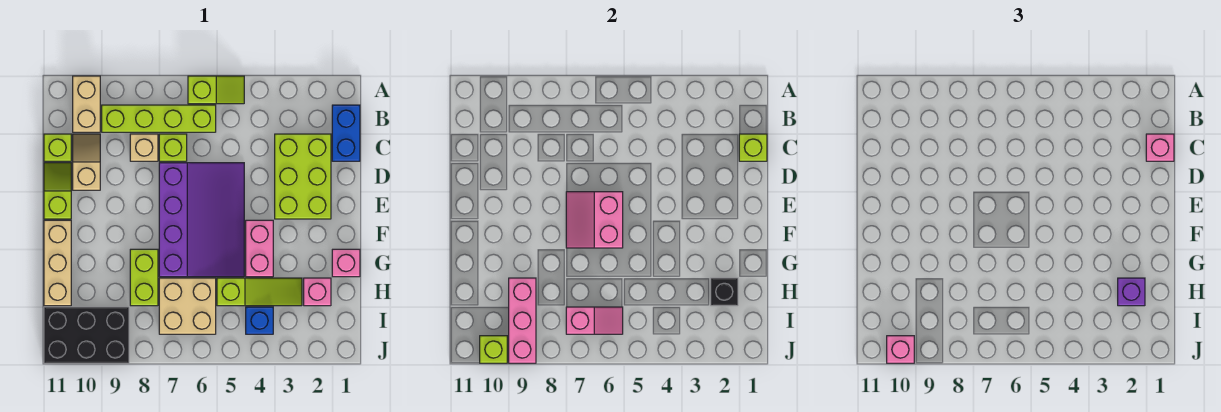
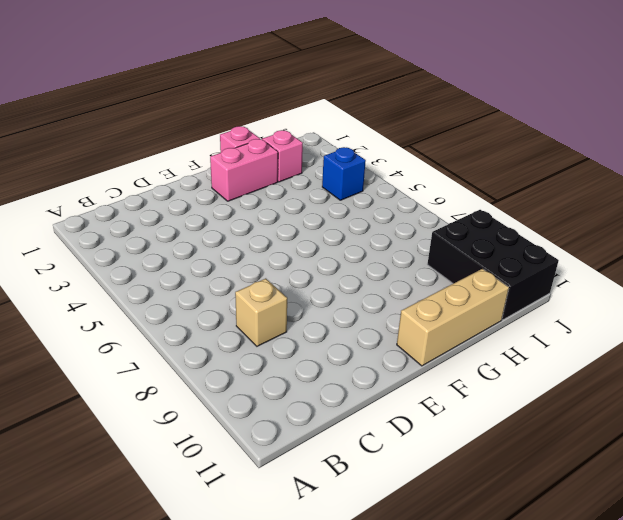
pink 1x2 brick [210,139,278,201] -> pink 1x2 brick moved to [246,220,273,277]
none -> lime 1x2 slope [188,76,244,104]
none -> tan 1x2 brick [73,76,100,132]
none -> blue 1x2 brick [332,105,360,161]

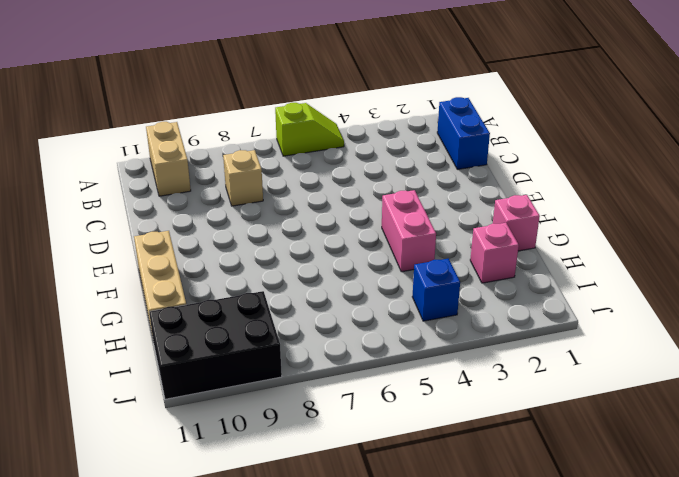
none -> lime 1x4 brick [102,105,216,132]
none -> lime 2x3 brick [275,134,331,219]
none -> lime 1x1 brick [159,134,187,161]

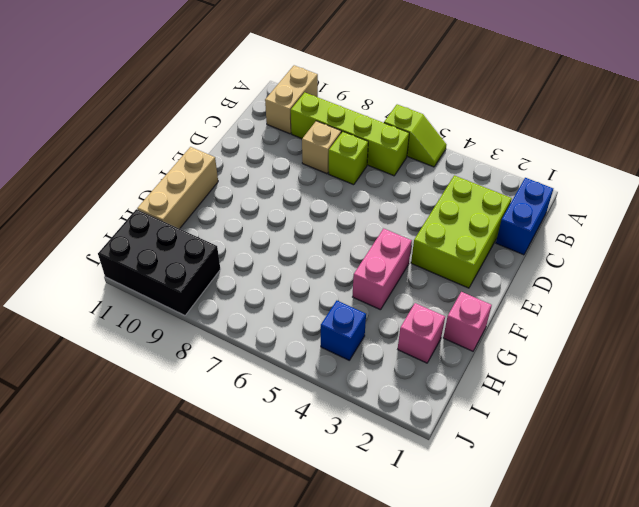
none -> tan 1x2 slope [73,134,100,190]
none -> lime 1x1 brick [44,134,71,161]
none -> purple 3x4 slope [159,163,244,277]

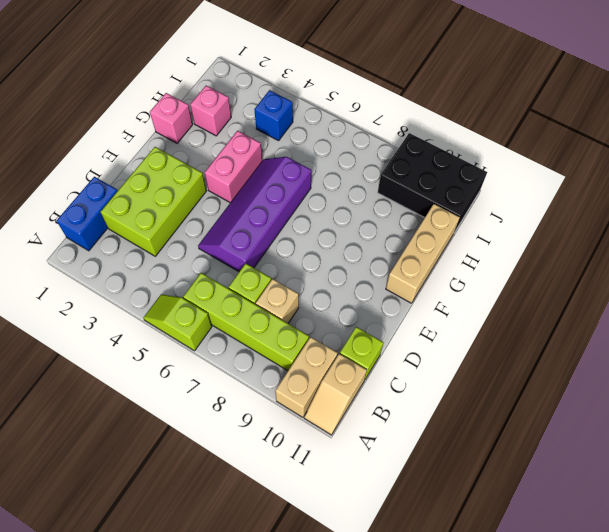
tan 1x2 slope [304,354,367,435] -> tan 1x2 slope moved to [73,134,100,190]
purple 2x4 slope [198,157,311,272] -> purple 3x4 slope [159,163,244,277]
none -> lime 1x2 slope [44,163,71,219]
none -> lime 1x2 brick [130,249,158,306]
none -> lime 1x3 slope [217,278,302,306]

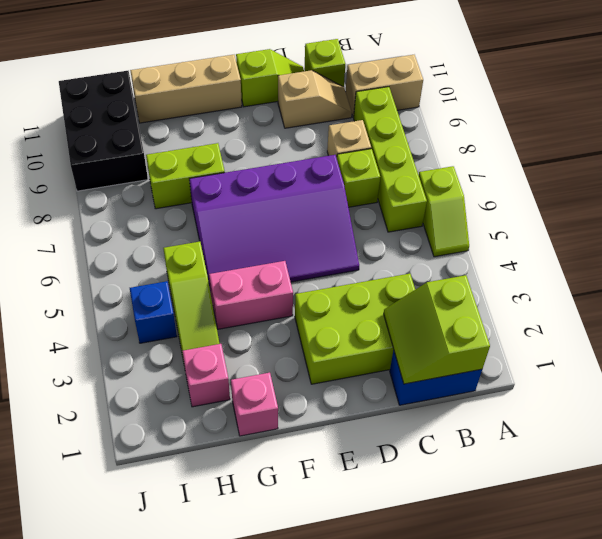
lime 2x2 slope [384,275,490,384] -> lime 1x1 brick [739,134,767,161]
none -> tan 2x2 brick [159,278,216,334]
none -> pink 2x2 slope [566,192,623,248]
none -> black 1x1 brick [711,278,738,306]

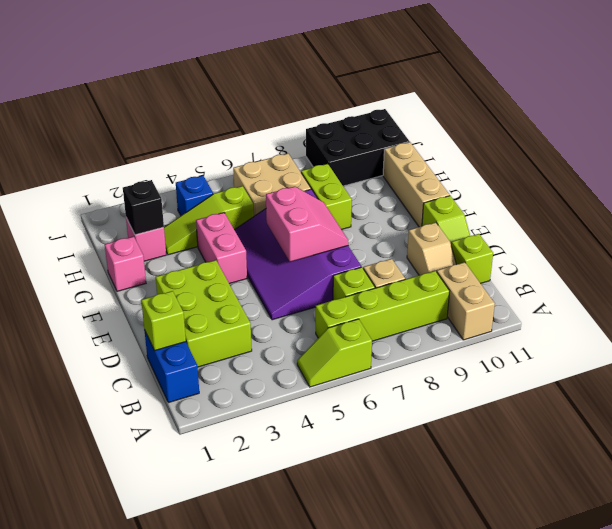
none -> pink 1x3 brick [509,278,536,363]
none -> pink 1x2 slope [566,307,623,334]
none -> lime 1x1 brick [480,336,507,363]

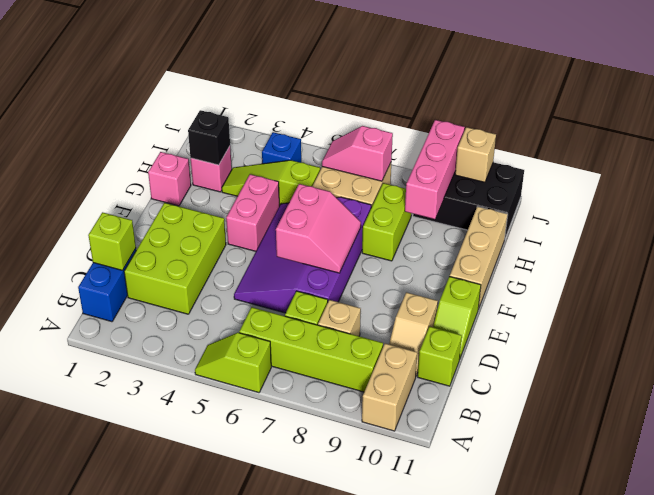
tan 1x1 brick [455,127,496,182] -> lime 1x1 brick [480,336,507,363]
none -> pink 1x1 brick [1146,134,1174,161]
none -> purple 1x1 brick [1118,278,1145,306]
none -> pink 1x1 brick [887,336,914,363]

